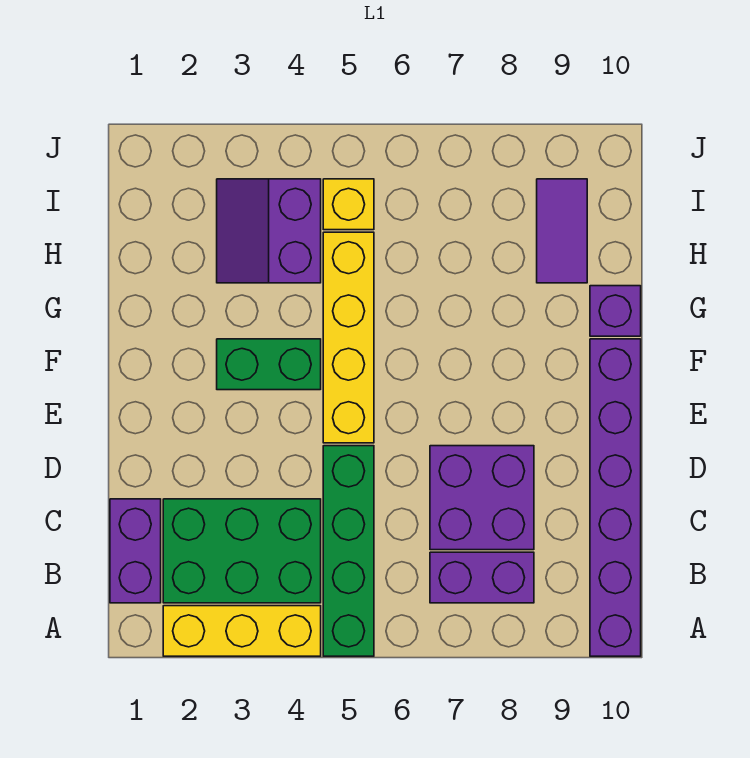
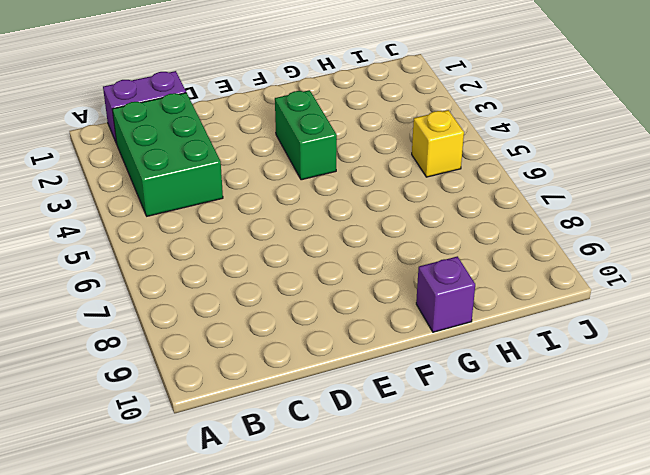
none -> yellow 1x3 brick [163,606,321,656]
none -> green 1x4 brick [323,446,374,656]
none -> purple 1x6 brick [590,339,641,656]

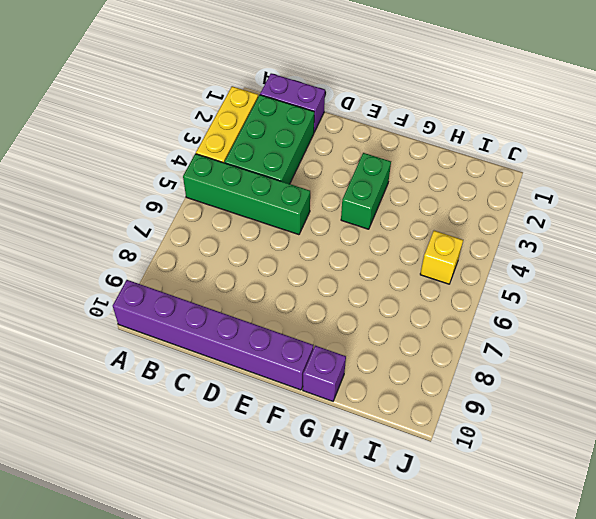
none -> purple 1x2 brick [430,552,534,603]
none -> purple 2x2 brick [430,446,534,550]
none -> yellow 1x4 brick [323,232,374,443]

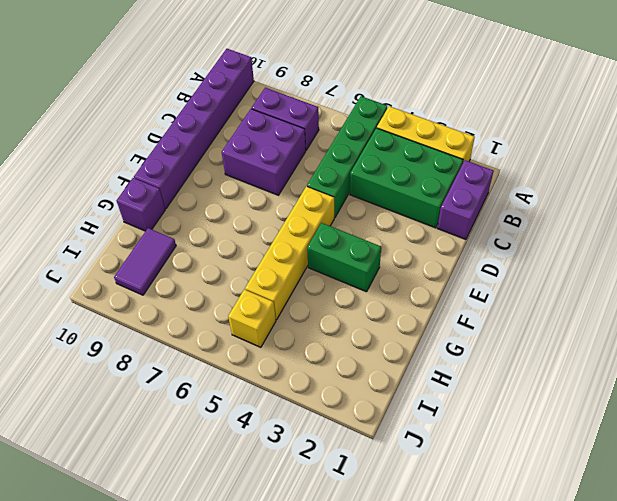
none -> purple 2x2 slope [217,179,321,283]

